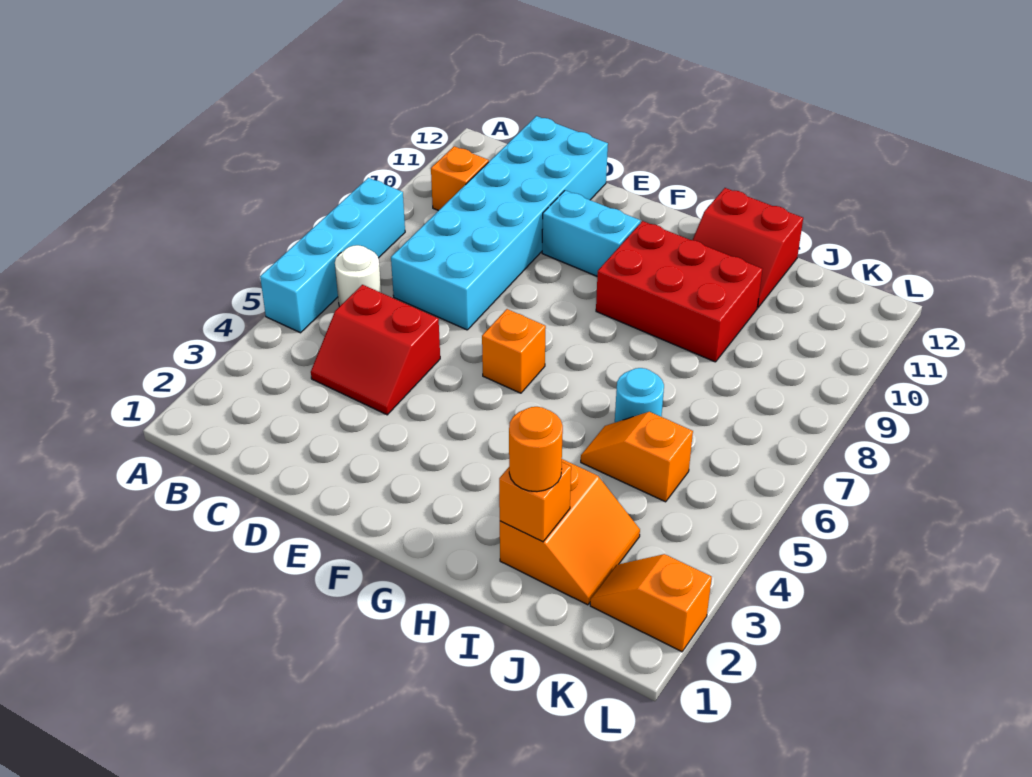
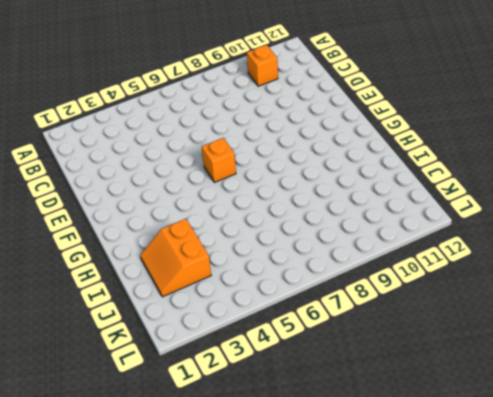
orange 2x2 slope [140,219,211,297] -> orange 2x2 slope turned to [500,459,640,605]
none -> cyan 1x4 brick [260,178,405,333]
none -> white 1x1 round brick [335,245,381,307]
none -> red 2x2 slope [311,285,440,415]

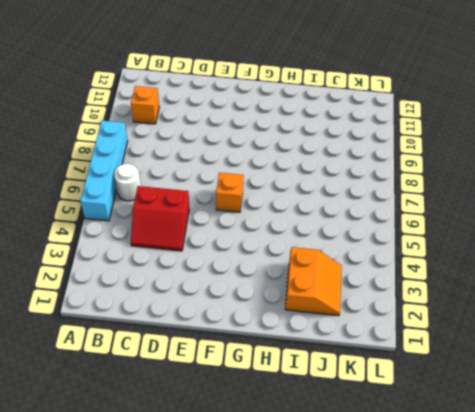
none -> cyan 2x6 brick [391,116,608,330]
none -> cyan 1x2 brick [542,190,641,276]
none -> red 2x3 brick [596,221,762,362]

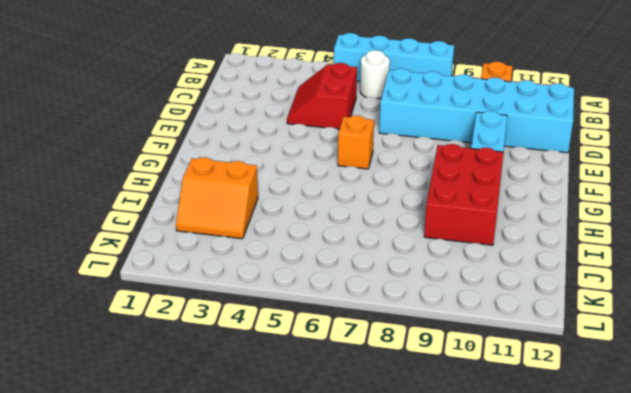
none -> red 2x2 slope [693,188,803,308]
none -> orange 1x2 slope [581,412,693,502]
none -> cyan 1x1 round brick [615,368,664,423]

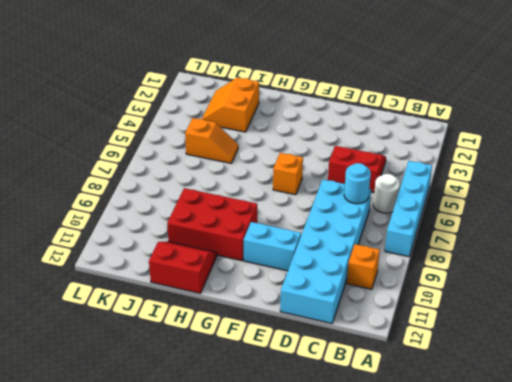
cyan 1x1 round brick [344,163,371,204] -> cyan 1x1 round brick moved to [615,368,664,423]
none -> orange 1x2 slope [590,554,712,652]
none -> orange 1x1 brick [499,462,571,542]
none -> orange 1x1 round brick [509,407,563,492]

